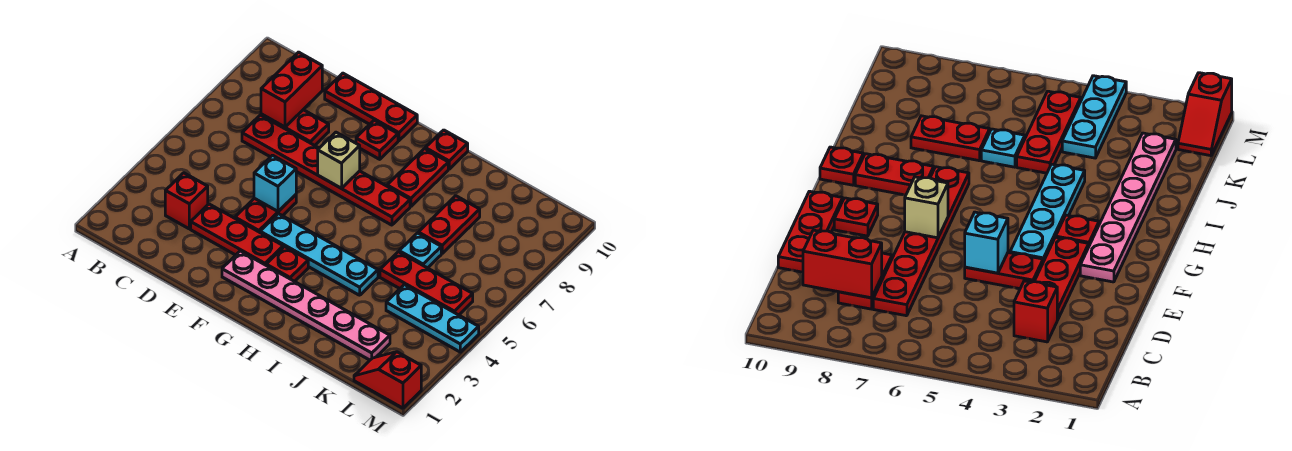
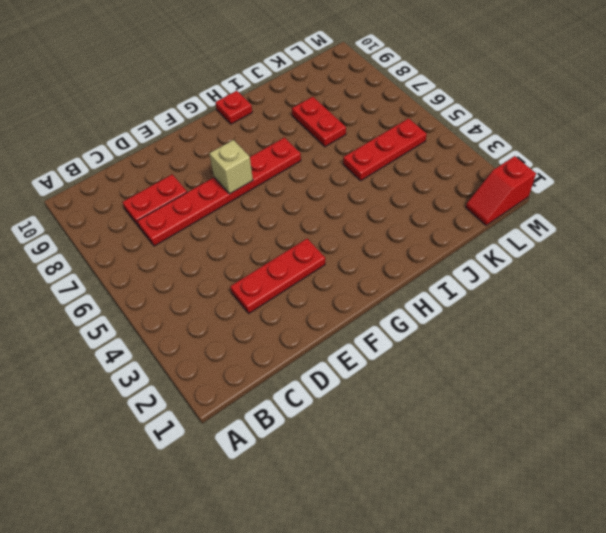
none -> red 1x1 brick [165,173,208,229]
none -> red 1x3 plate [325,73,417,141]
none -> red 1x2 plate [235,195,296,232]

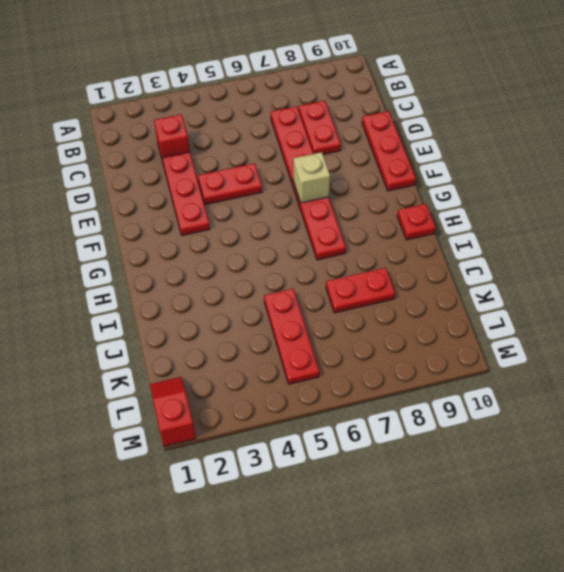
none -> pink 1x6 plate [222,251,390,360]
none -> cyan 1x4 plate [260,214,378,295]
none -> red 1x1 plate [356,120,398,159]

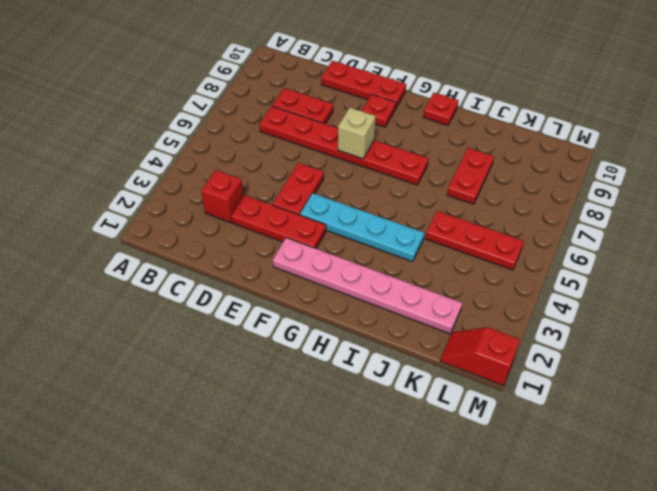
none -> red 1x1 plate [266,247,308,281]
none -> red 1x2 plate [387,149,448,206]
none -> cyan 1x1 plate [399,233,441,268]

